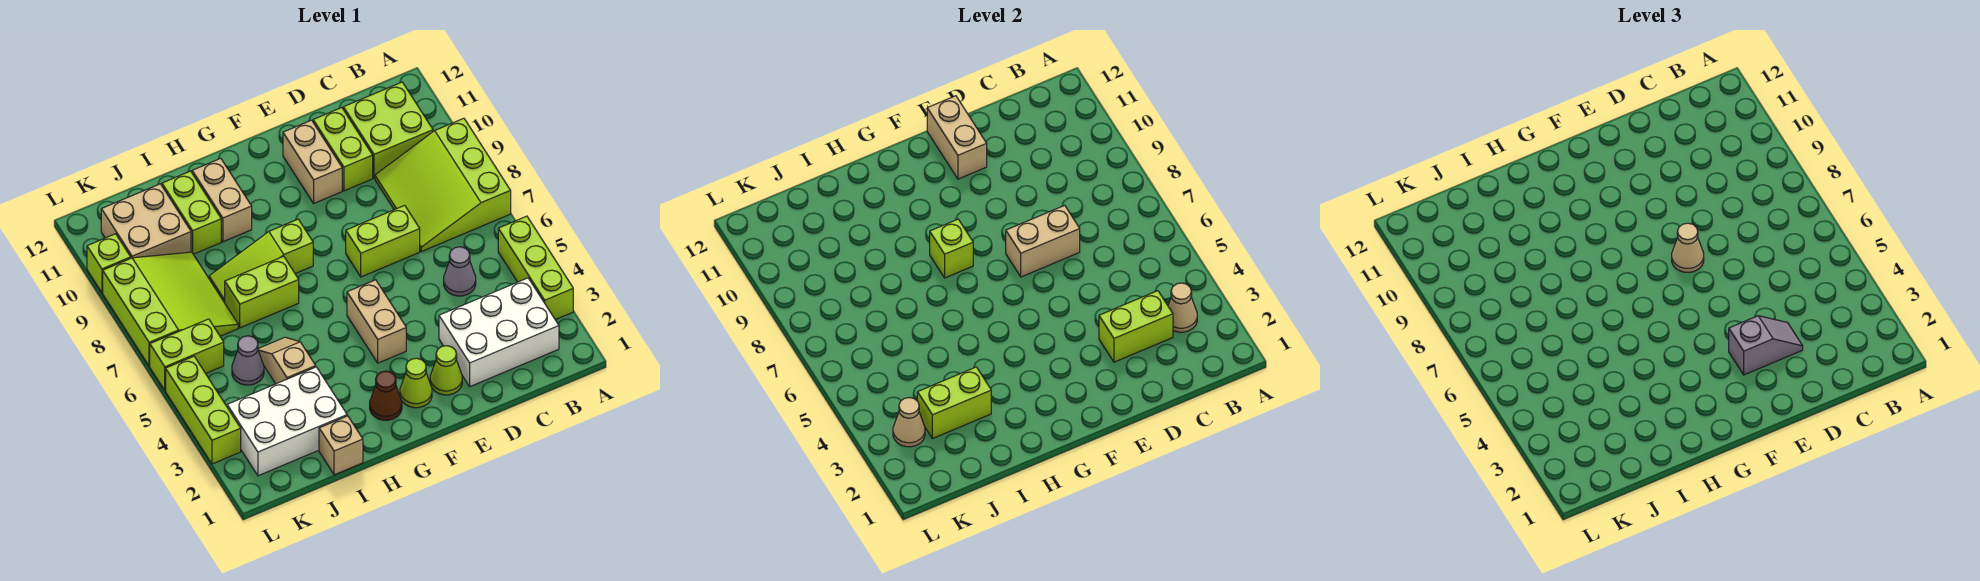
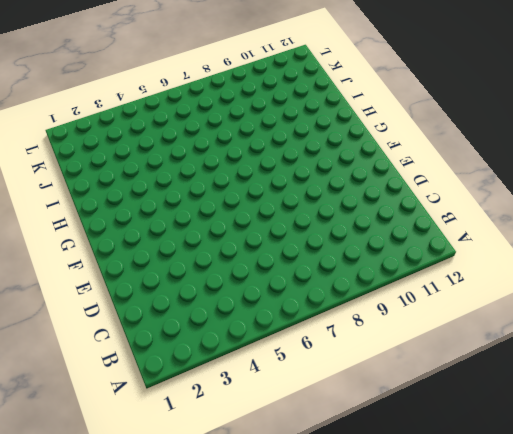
none -> lime 1x3 brick [498,216,573,320]
none -> lime 3x3 slope [375,118,511,252]
none -> white 2x3 brick [439,278,559,387]
none -> lime 2x2 brick [343,82,433,178]

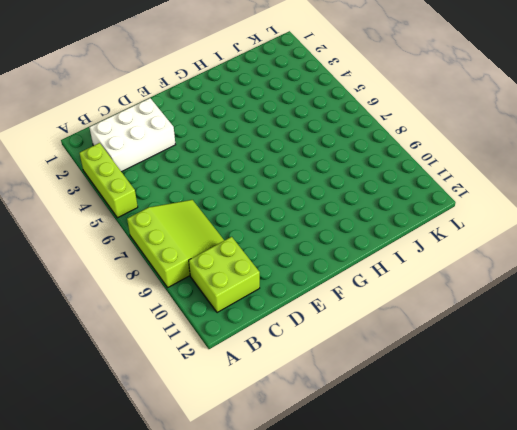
none -> grey 1x1 cone [444,247,476,296]
none -> lime 1x2 brick [346,205,420,277]
none -> lime 1x2 brick [313,108,373,191]
none -> lime 1x1 cone [430,346,462,395]

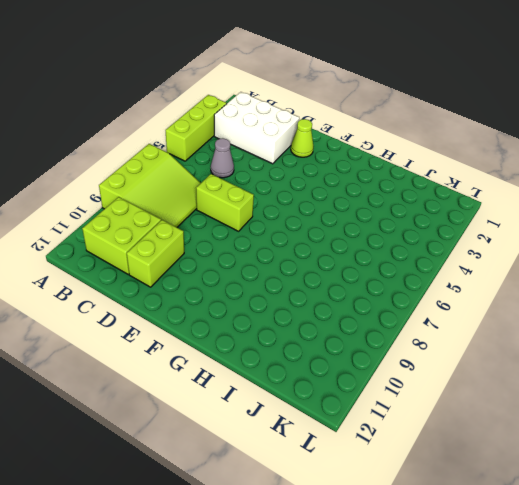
none -> tan 1x2 brick [283,120,342,203]
none -> lime 1x1 cone [400,358,432,408]
none -> tan 1x2 brick [347,280,406,363]
none -> brown 1x1 cone [370,371,402,420]

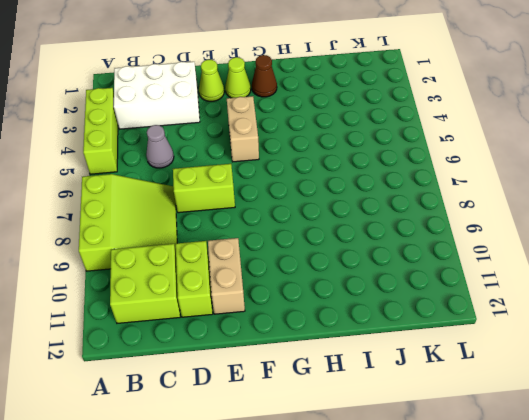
none -> lime 1x3 slope [209,219,313,303]
none -> lime 1x2 brick [225,256,299,328]
none -> tan 1x2 brick [192,158,252,242]
none -> tan 1x1 brick [319,416,363,475]

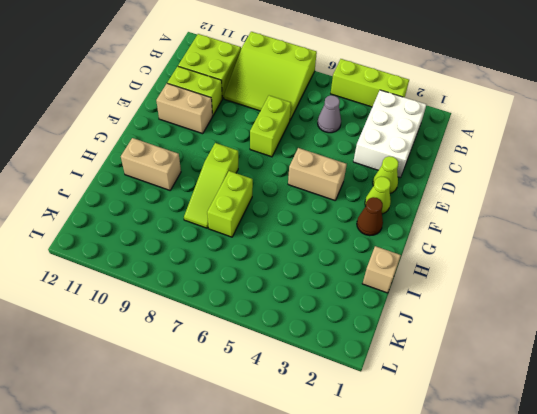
none -> white 2x3 brick [227,367,347,476]
none -> tan 1x2 slope [258,337,316,384]
none -> lime 1x2 brick [162,171,221,254]
none -> grey 1x1 cone [232,336,264,385]

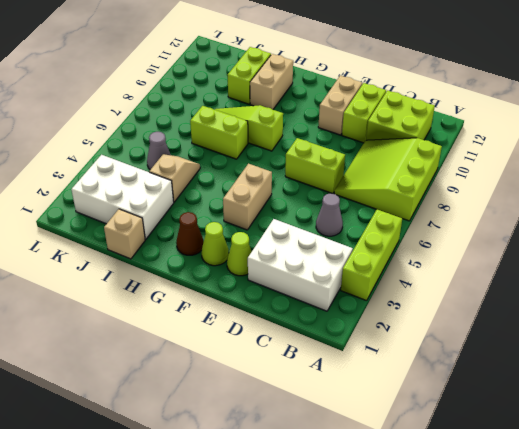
none -> lime 3x3 slope [103,252,238,366]
none -> tan 2x2 brick [101,184,191,258]
none -> lime 1x2 brick [150,319,224,390]
none -> lime 1x3 brick [166,356,241,464]

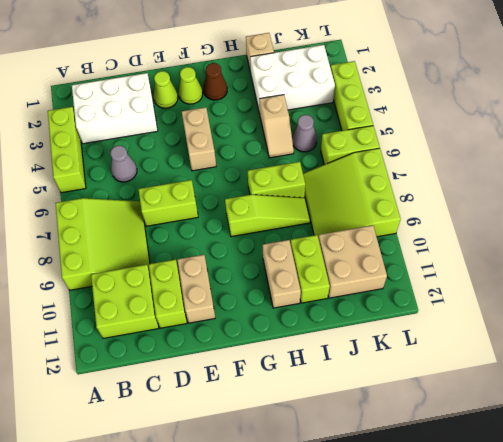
none -> lime 1x1 brick [87,234,131,293]
none -> tan 1x1 cone [1168,283,1197,332]
none -> lime 1x2 brick [1099,291,1173,362]
none -> tan 1x2 brick [1006,205,1080,277]

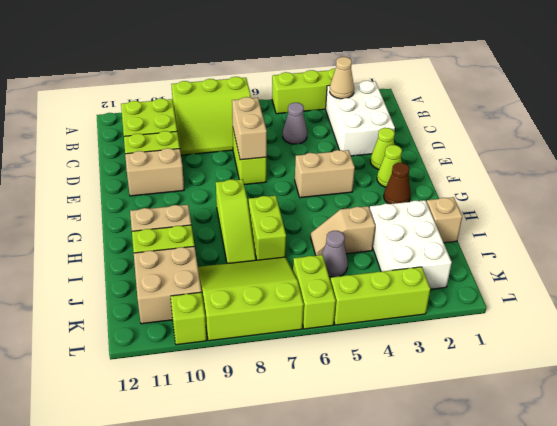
none -> lime 1x2 brick [1099,291,1173,362]
none -> tan 1x2 brick [927,96,987,179]
none -> lime 1x1 brick [930,219,973,278]
none -> lime 1x2 brick [917,367,991,439]

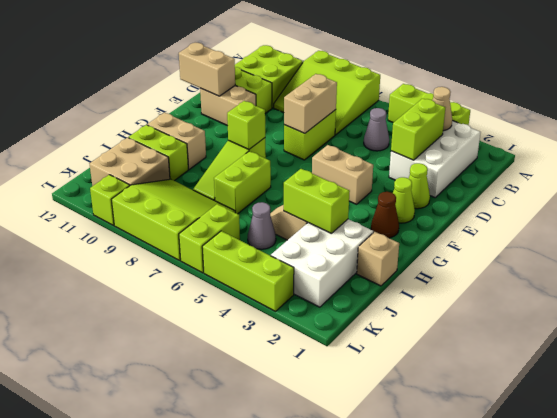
lime 1x2 brick [283,169,350,234] -> lime 1x2 brick turned to [917,367,991,439]
none -> tan 1x1 cone [893,398,925,447]
none -> grey 1x2 slope [1729,316,1803,375]
none -> tan 1x1 cone [1672,223,1704,272]

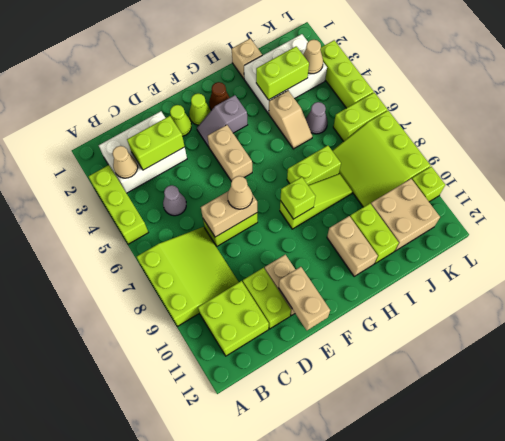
grey 1x2 slope [197,95,248,147] -> grey 1x2 slope moved to [1729,316,1803,375]

